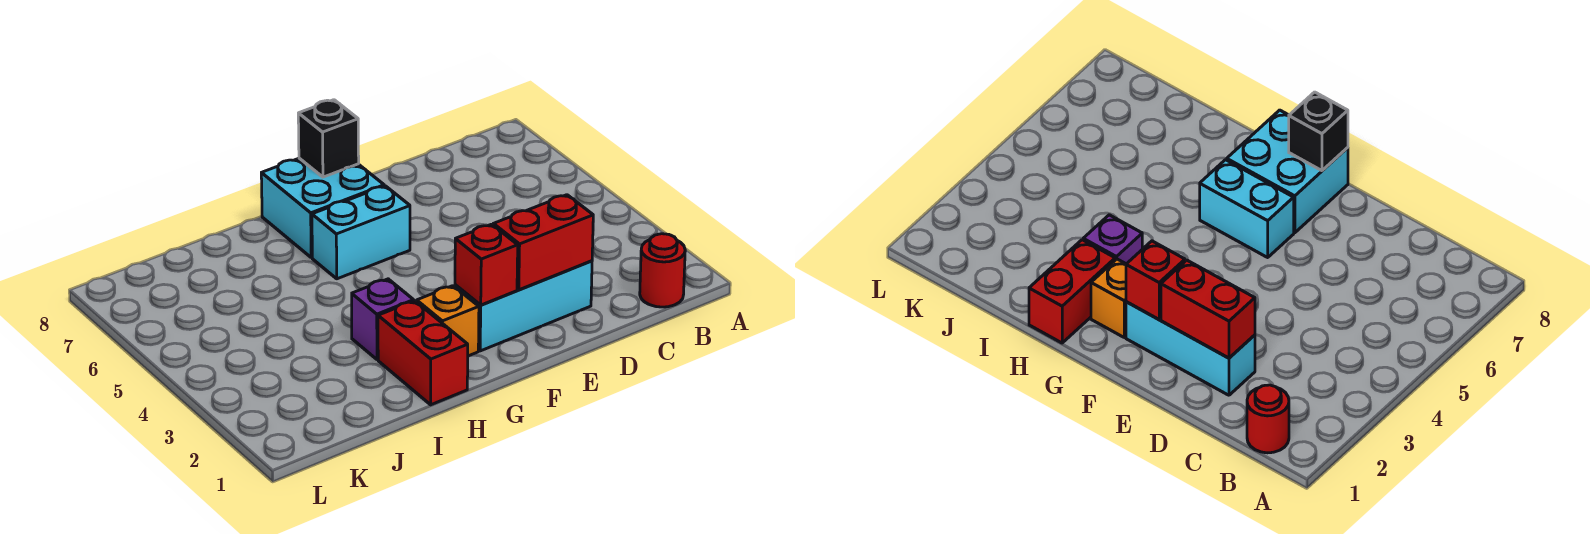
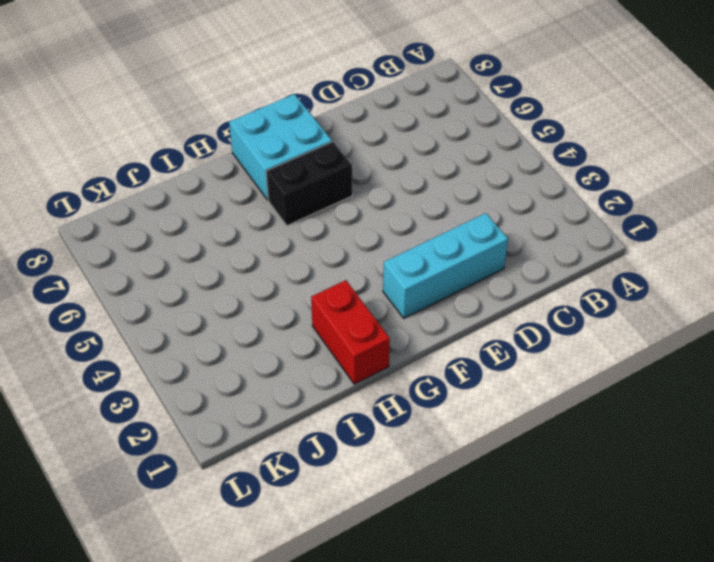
black 1x2 brick [266,142,352,226] -> cyan 1x2 brick [312,186,410,279]
none -> red 1x1 round brick [640,234,685,307]
none -> orange 1x1 brick [417,286,479,356]

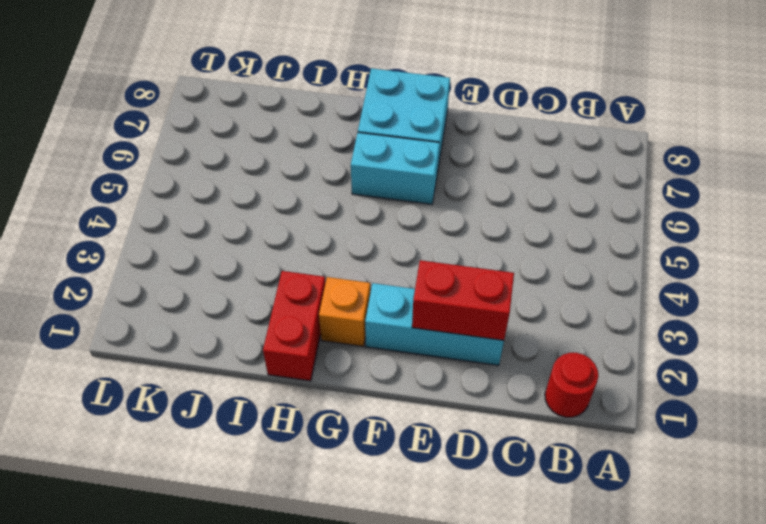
none -> purple 1x1 brick [352,279,414,360]
none -> red 1x1 brick [455,224,518,305]

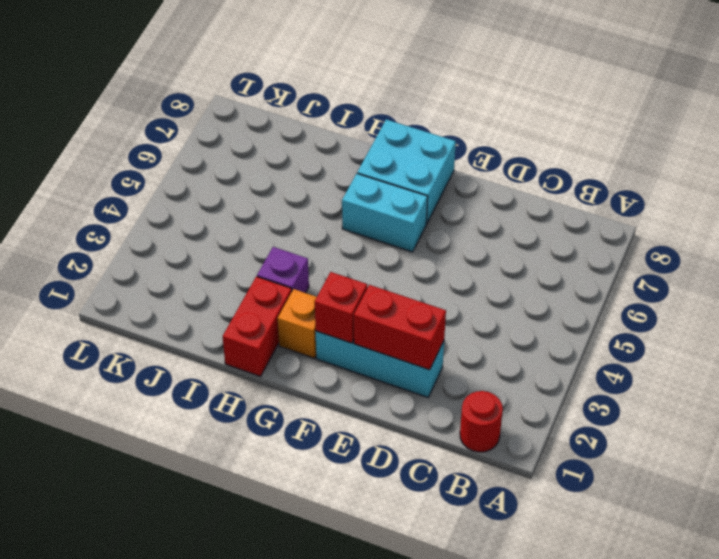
none -> black 1x1 brick [298,100,359,177]

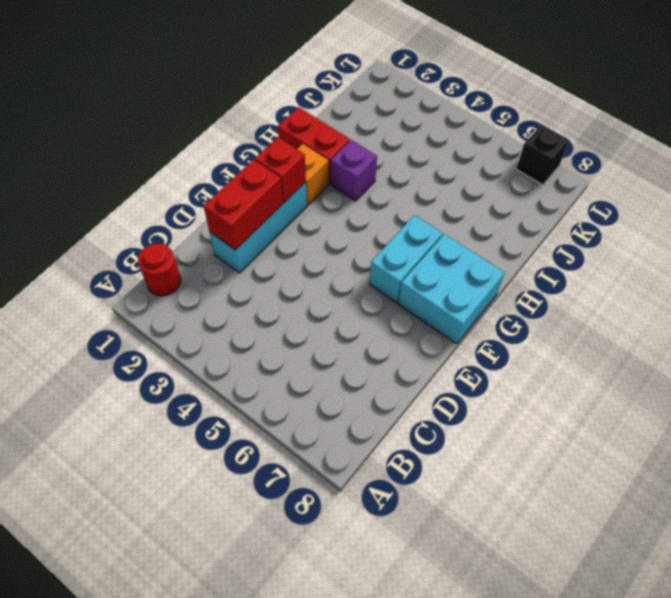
black 1x1 brick [516,124,569,185] -> black 1x1 brick moved to [298,100,359,177]

